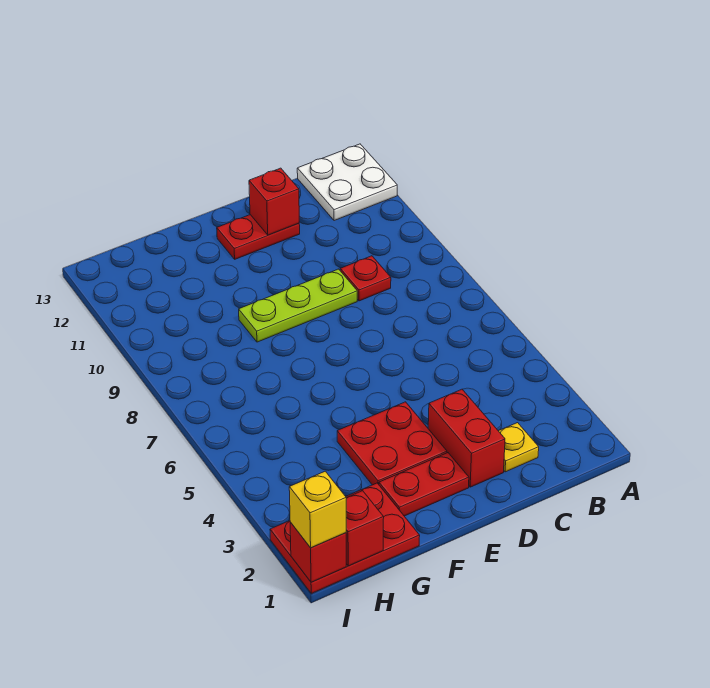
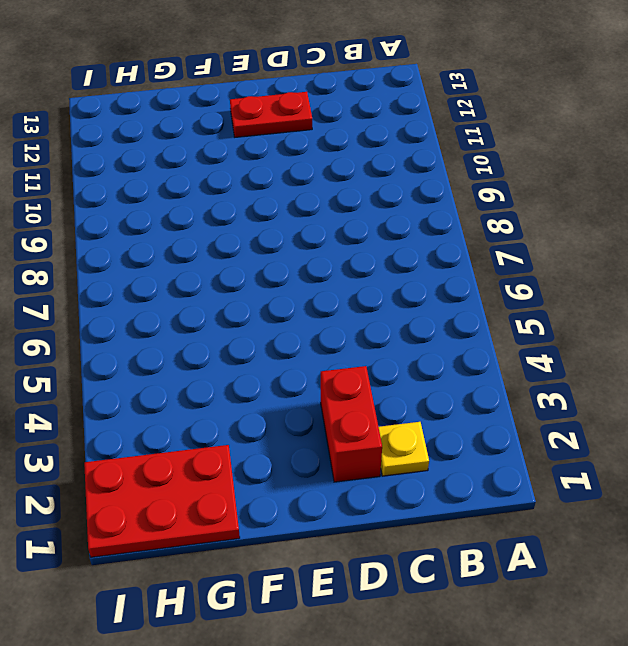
none -> white 2x2 plate [297,144,397,221]
none -> red 1x1 plate [340,256,391,301]
none -> lime 1x3 plate [239,269,357,342]

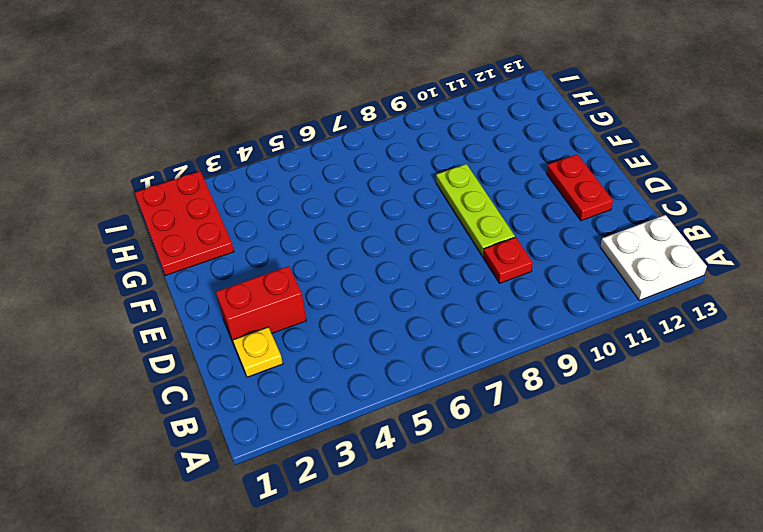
none -> red 1x2 plate [379,453,469,516]
none -> red 2x2 plate [337,402,447,485]
none -> red 1x1 brick [249,168,299,235]

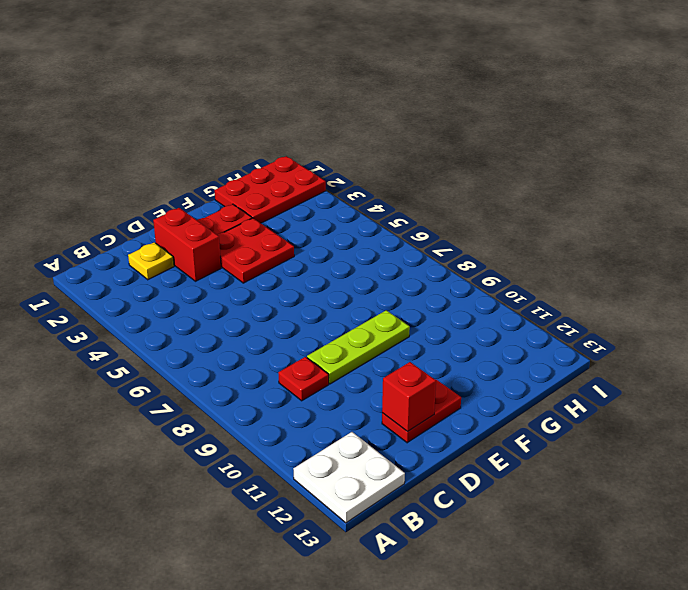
none -> red 1x1 brick [346,491,384,566]
none -> red 1x1 brick [290,522,346,582]
none -> yellow 1x1 brick [289,471,346,548]

